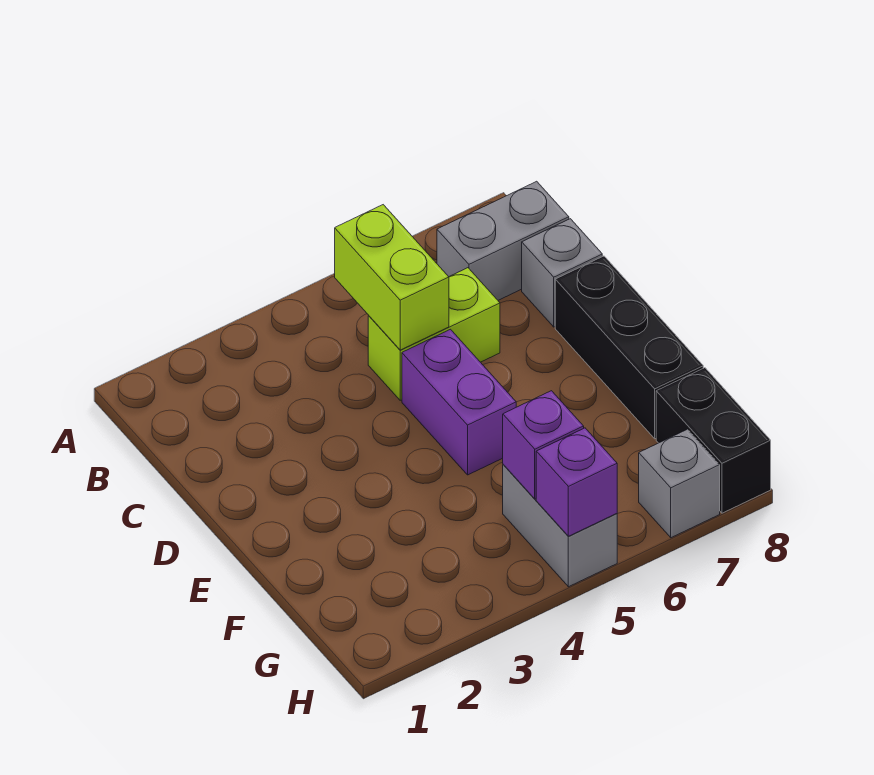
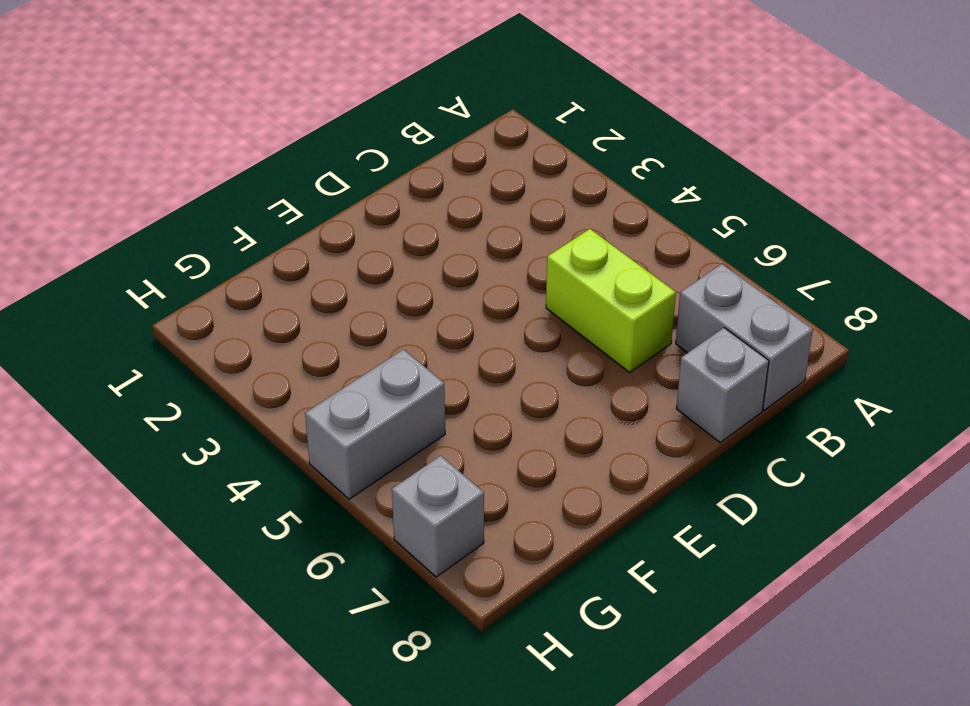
none -> purple 1x2 brick [402,329,516,475]
none -> black 1x3 brick [555,256,703,439]

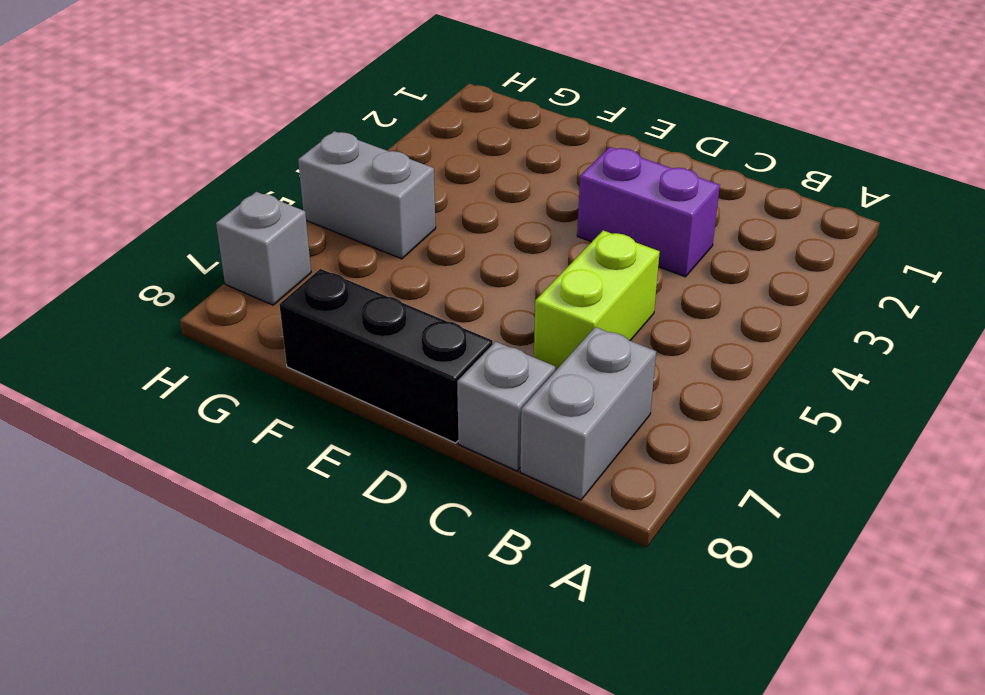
purple 1x2 brick [577,147,720,277] -> purple 1x2 brick moved to [402,329,516,475]
none -> black 1x2 brick [656,368,771,513]
none -> lime 1x2 brick [335,205,449,350]

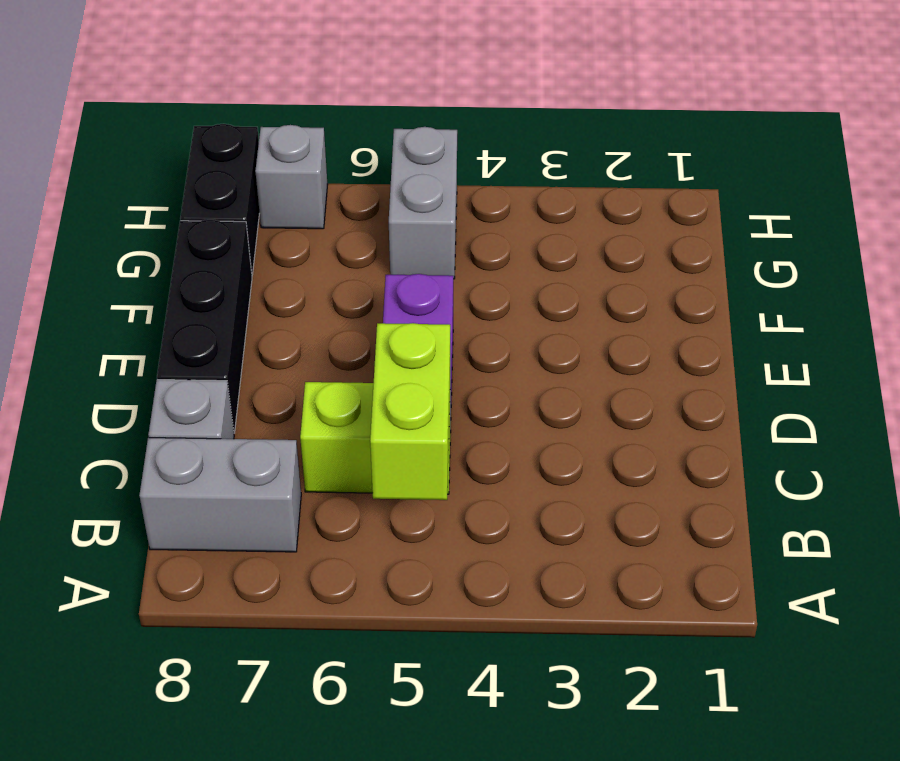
none -> purple 1x1 brick [503,391,584,499]
none -> purple 1x1 brick [536,428,617,536]

